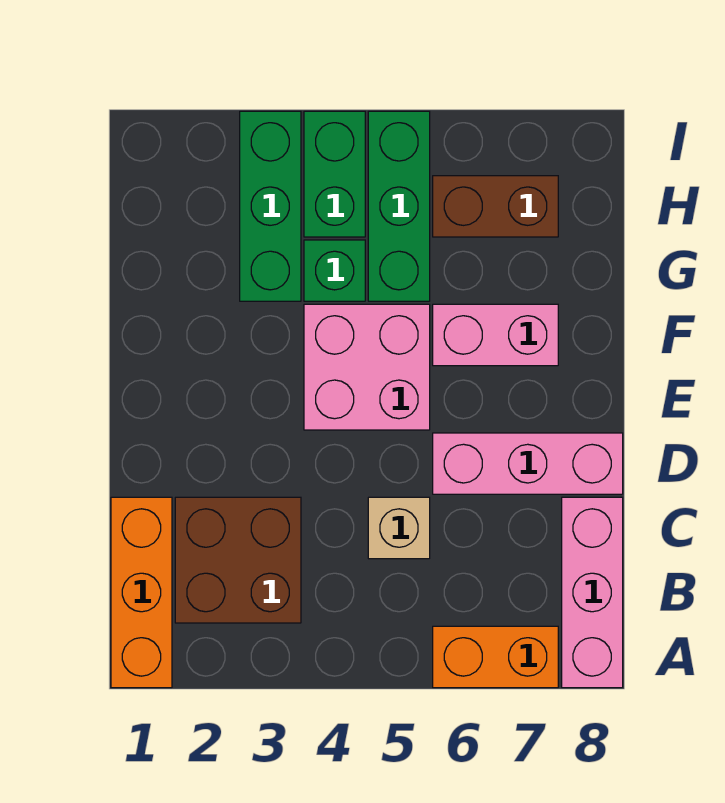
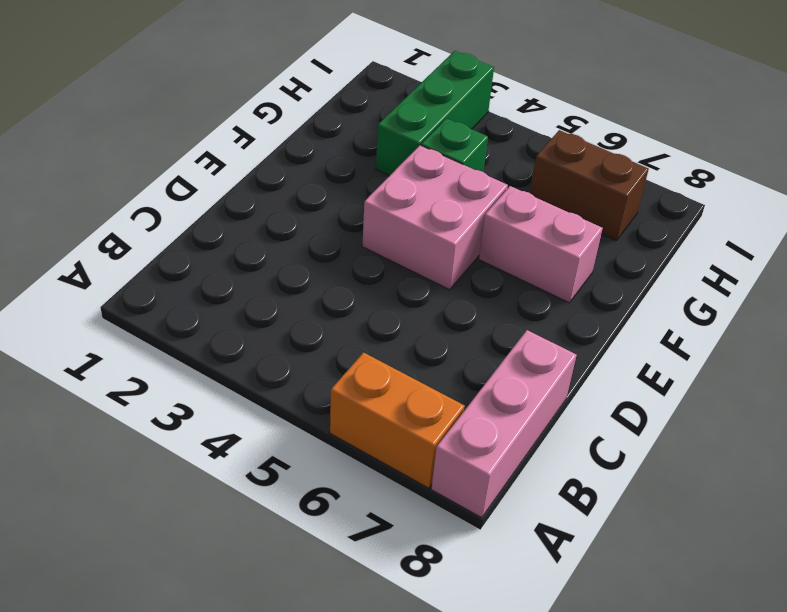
none -> orange 1x3 brick [111,497,172,688]
none -> brown 2x2 brick [175,497,301,623]
none -> tan 1x1 brick [368,497,430,559]

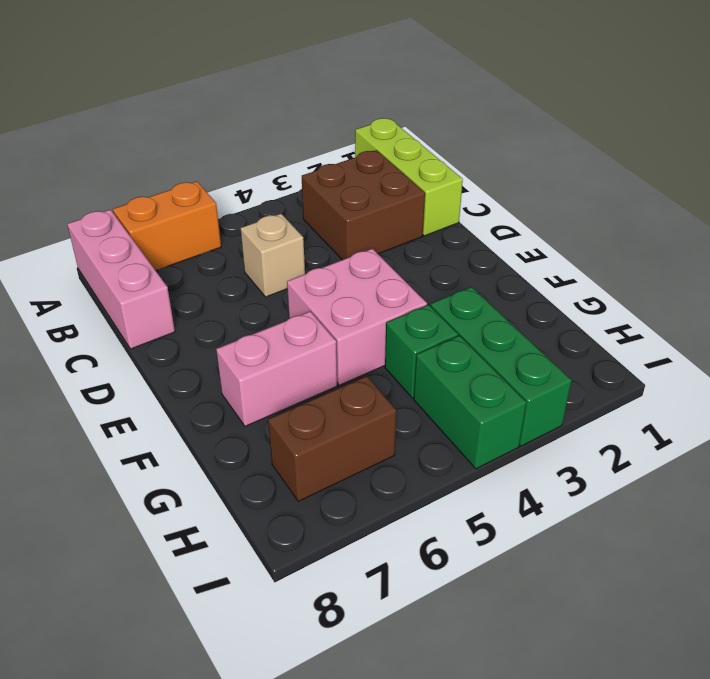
lime 1x3 brick [355,118,463,236] -> orange 1x3 brick [111,497,172,688]
none -> pink 1x3 brick [433,433,623,494]
none -> green 1x3 brick [368,111,430,301]

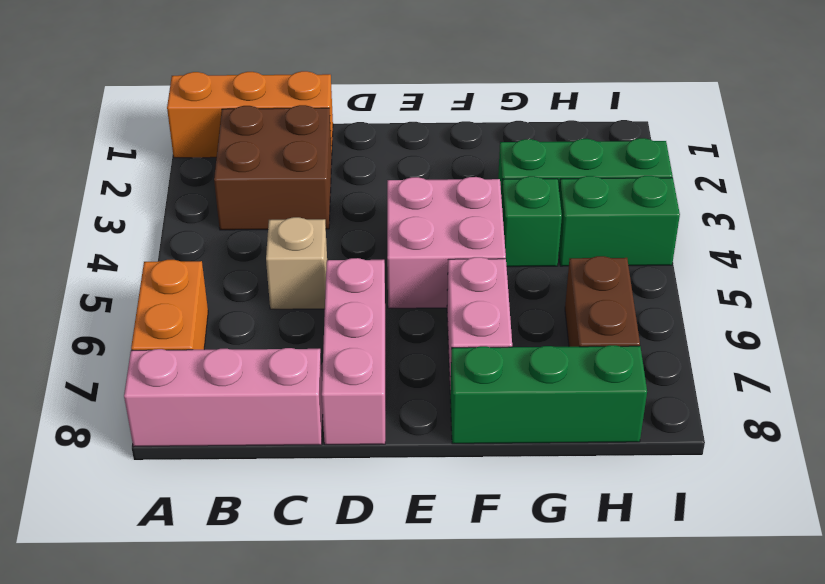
green 1x3 brick [450,345,647,444] -> green 1x3 brick moved to [368,111,430,301]

